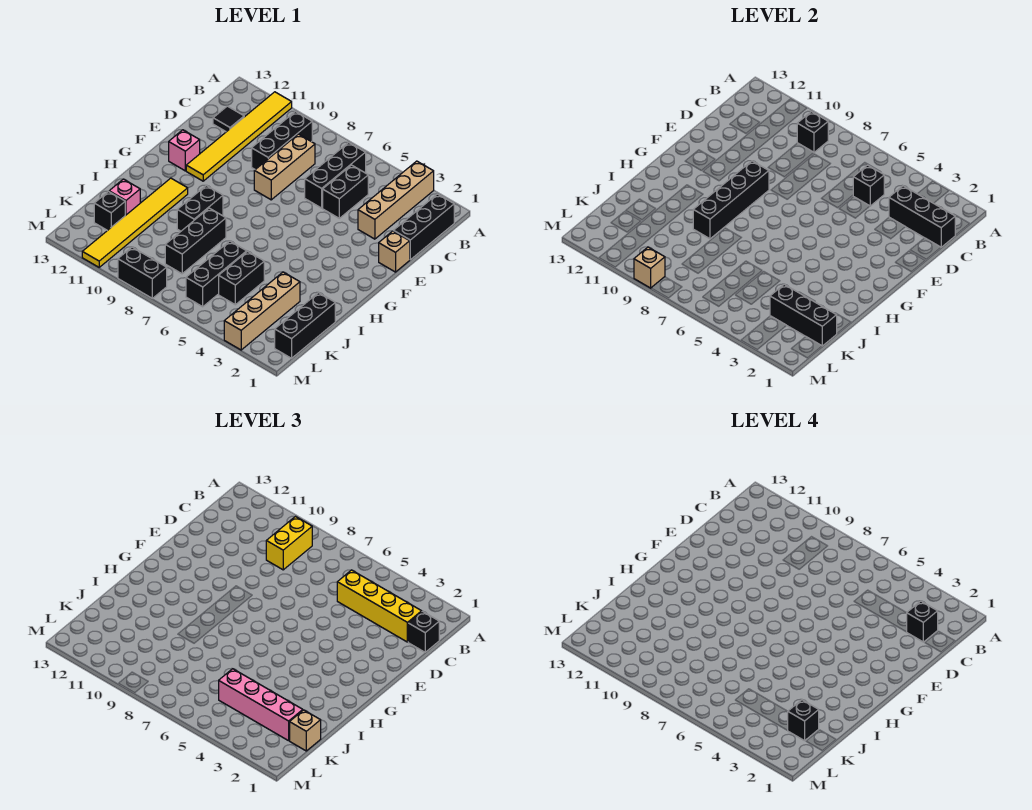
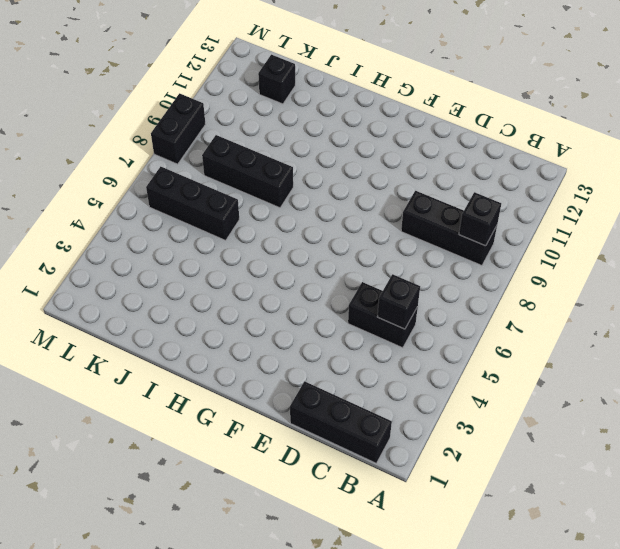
none -> tan 1x4 brick [358,161,434,239]
none -> yellow 1x6 tile [186,92,292,181]
none -> black 1x3 brick [305,142,366,208]
none -> tan 1x3 brick [254,134,315,200]

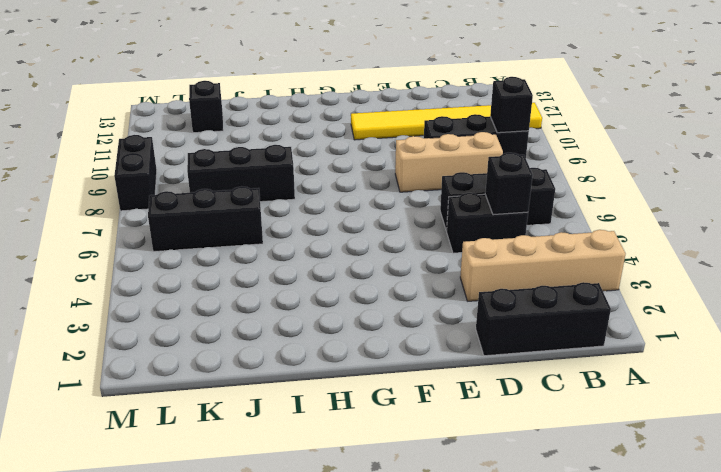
none -> black 1x1 tile [213,106,244,132]
none -> tan 1x1 brick [379,231,410,272]
none -> pink 1x1 brick [169,130,200,171]
none -> black 1x2 brick [177,185,223,231]

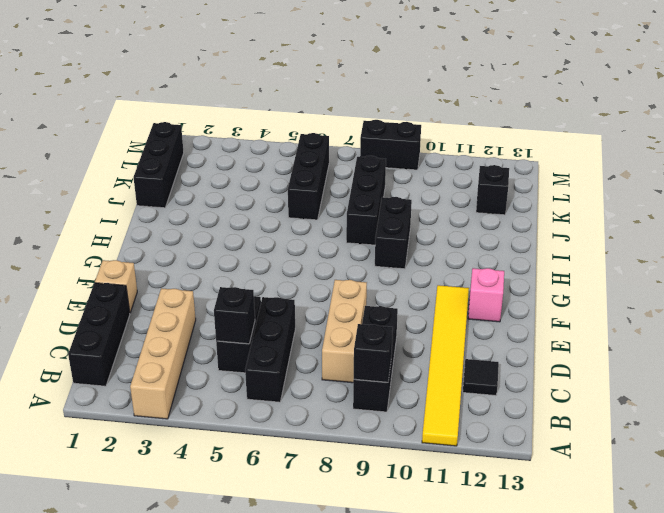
none -> yellow 1x6 tile [82,178,188,267]
none -> tan 1x4 brick [224,272,300,350]
none -> black 1x2 brick [219,251,264,305]
none -> pink 1x1 brick [109,179,140,216]

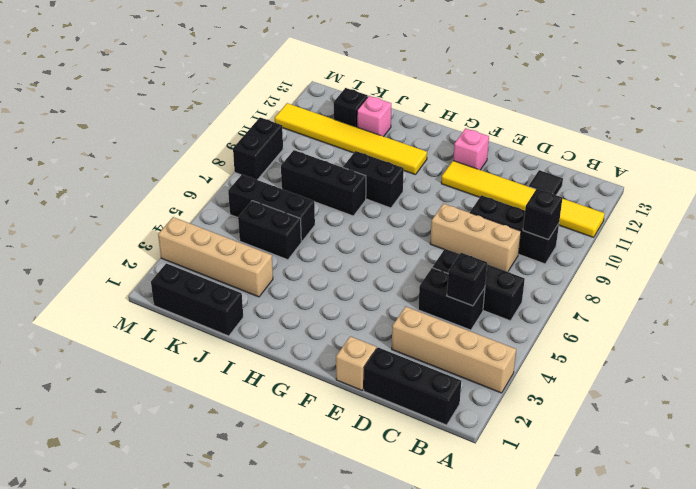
none -> black 1x3 brick [889,186,955,247]
none -> black 1x4 brick [693,161,769,239]
none -> black 1x3 brick [770,284,837,346]
none -> tan 1x1 brick [634,247,665,288]

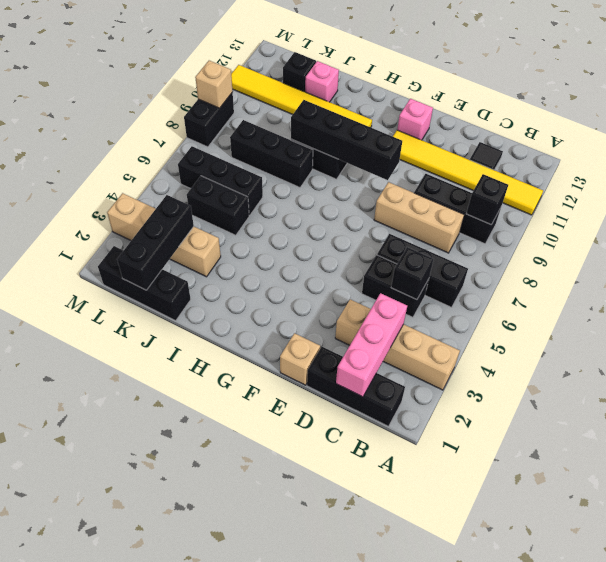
pink 1x3 brick [336,293,407,397] -> black 1x3 brick [889,186,955,247]
none -> yellow 1x2 brick [266,516,312,570]
none -> black 1x1 brick [408,611,439,652]
none -> yellow 1x4 brick [337,570,422,642]
none -> tan 1x1 brick [290,710,321,751]

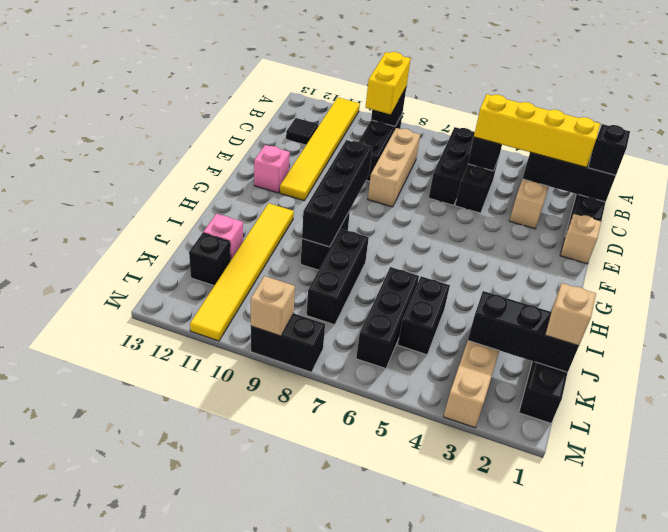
none -> pink 1x4 brick [219,669,303,741]
none -> black 1x1 brick [907,601,938,642]
none -> black 1x1 brick [787,700,819,741]

